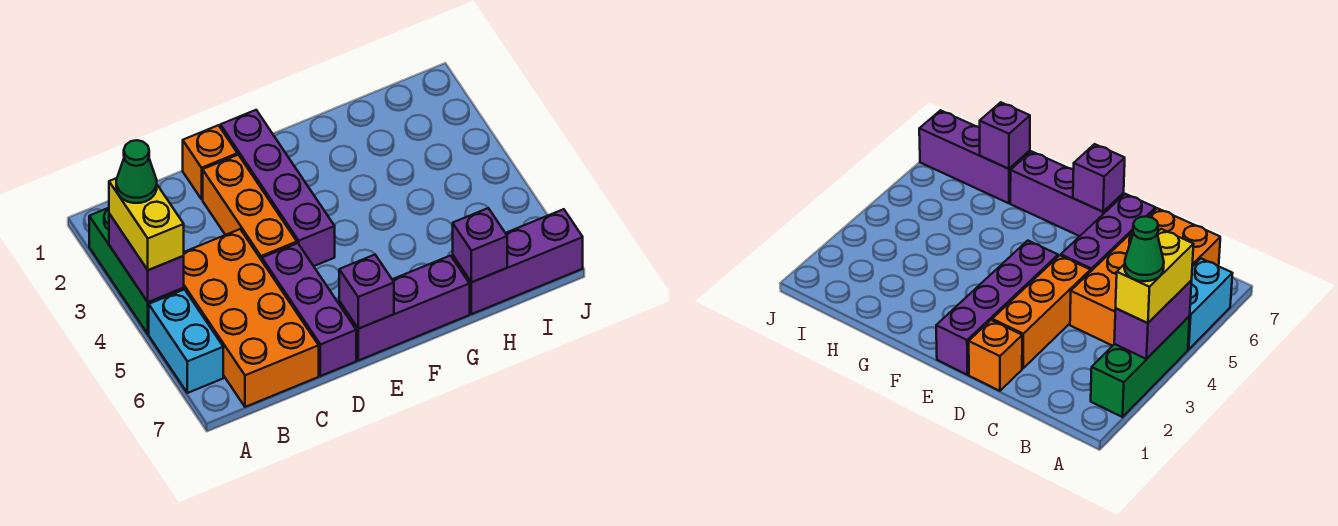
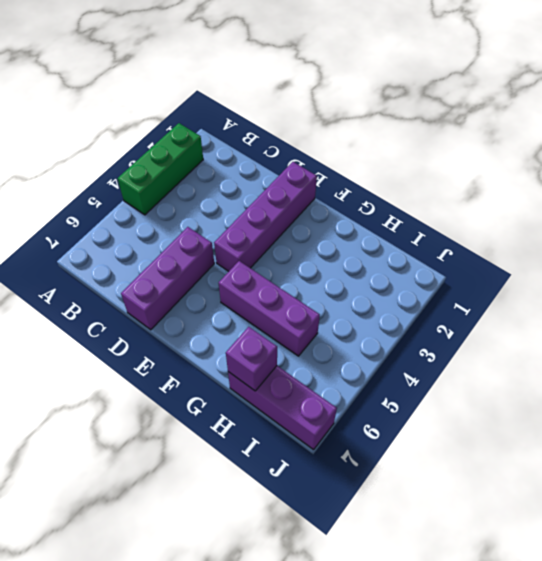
purple 1x3 brick [219,261,320,356] -> purple 1x3 brick moved to [339,256,470,361]
none -> cyan 1x2 brick [149,290,223,393]
none -> orange 2x4 brick [184,229,319,407]
none -> orange 1x1 brick [183,125,237,199]

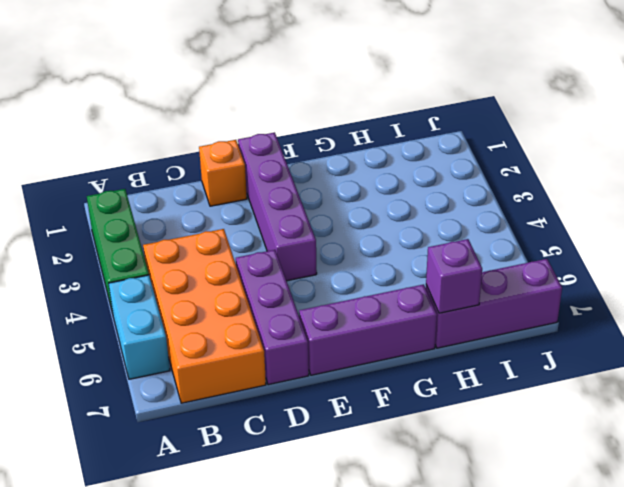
none -> orange 1x3 brick [203,155,297,260]
none -> purple 1x2 brick [109,214,184,302]
none -> purple 1x1 brick [339,255,394,329]

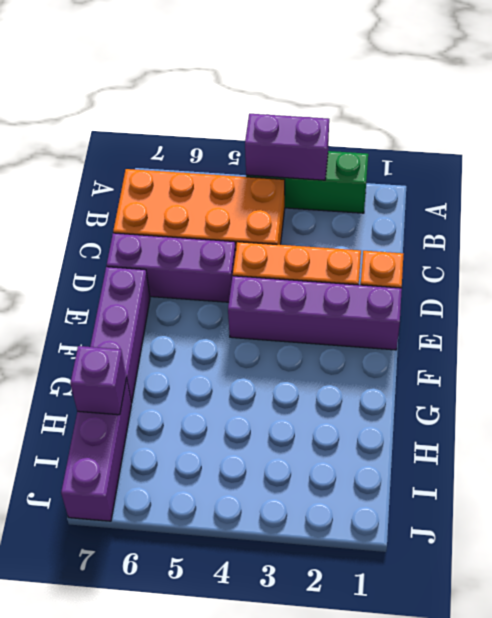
none -> cyan 1x2 brick [149,290,223,393]
none -> purple 1x1 brick [339,255,394,329]
none -> yellow 1x2 brick [109,178,184,270]

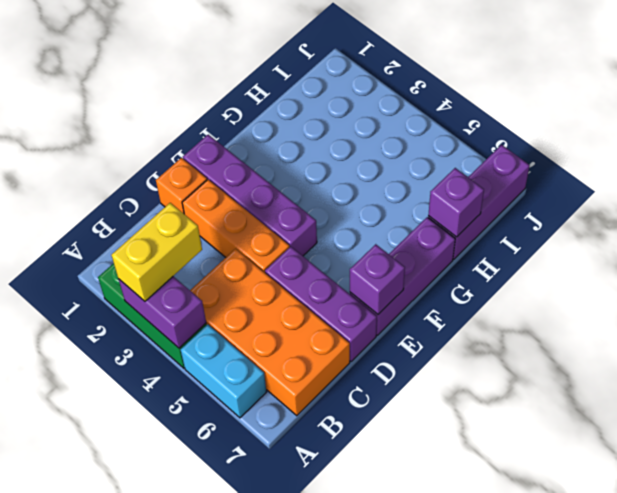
yellow 1x2 brick [111,203,202,301] -> yellow 1x2 brick turned to [109,178,184,270]
none -> green 1x1 cone [116,140,157,203]

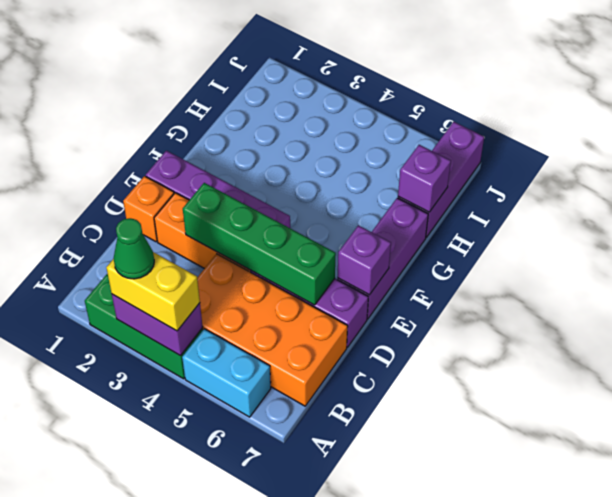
green 1x4 brick [183,183,336,305] -> none

